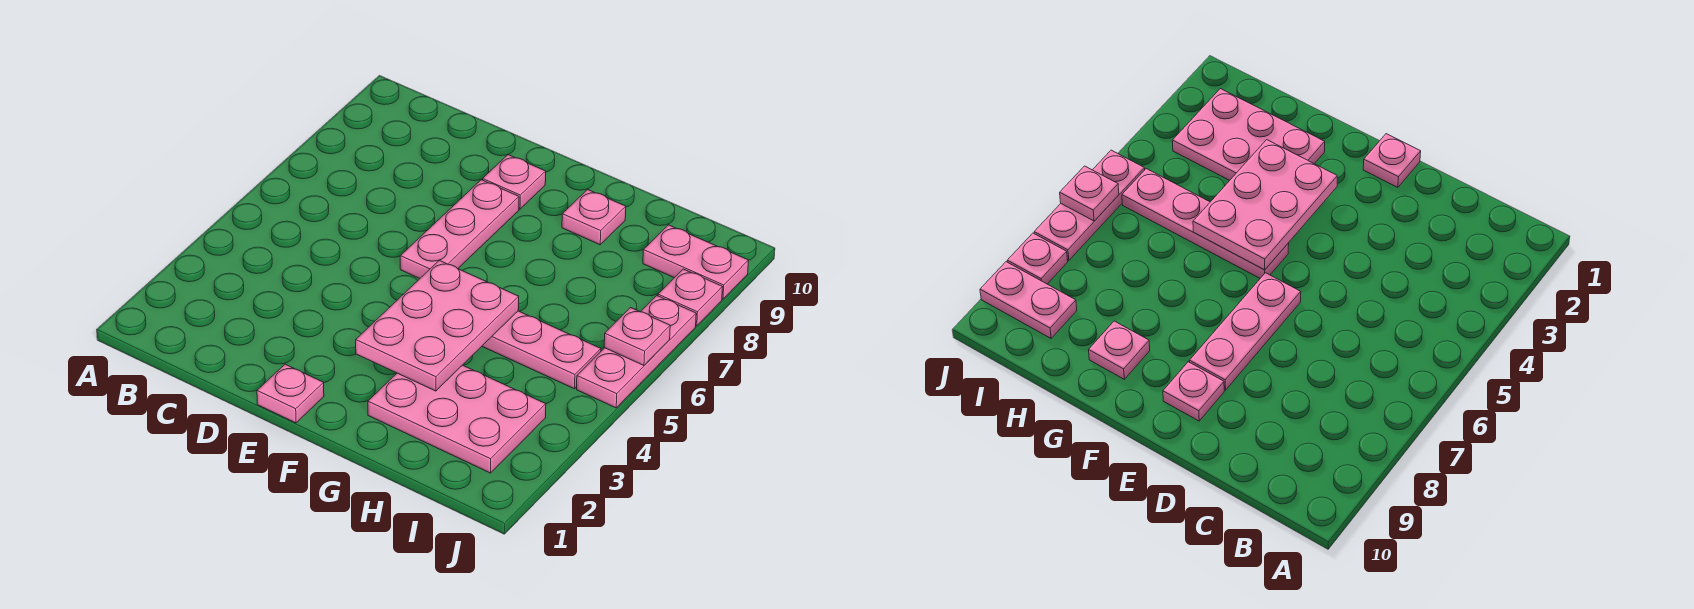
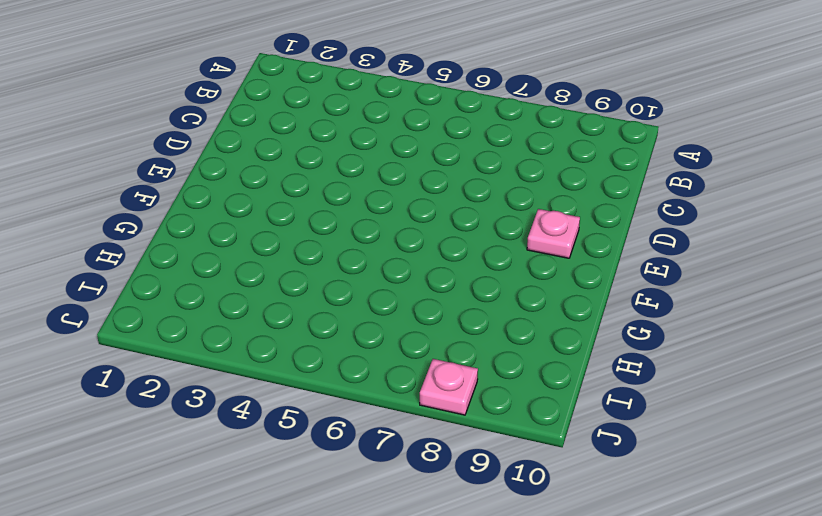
none -> pink 1x1 plate [257,364,324,423]
none -> pink 1x3 plate [400,180,519,279]

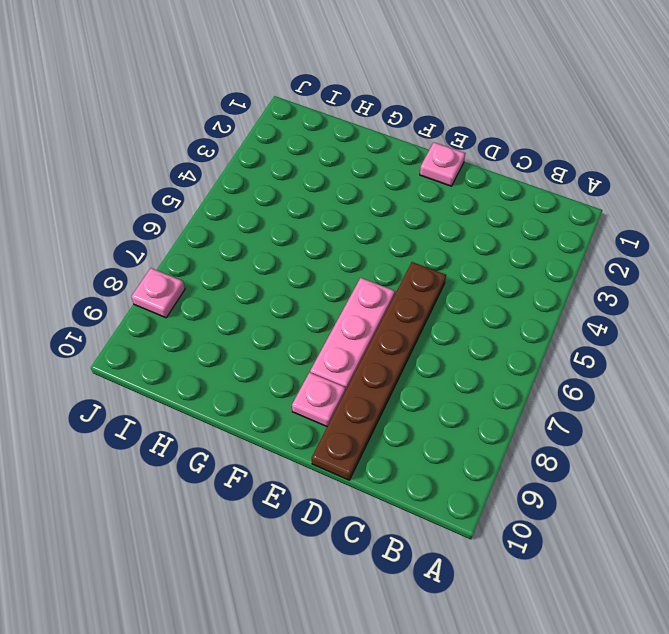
brown 1x6 plate [312,262,446,480] -> none
none -> pink 1x4 plate [482,311,601,389]
none -> pink 2x3 plate [368,365,546,473]

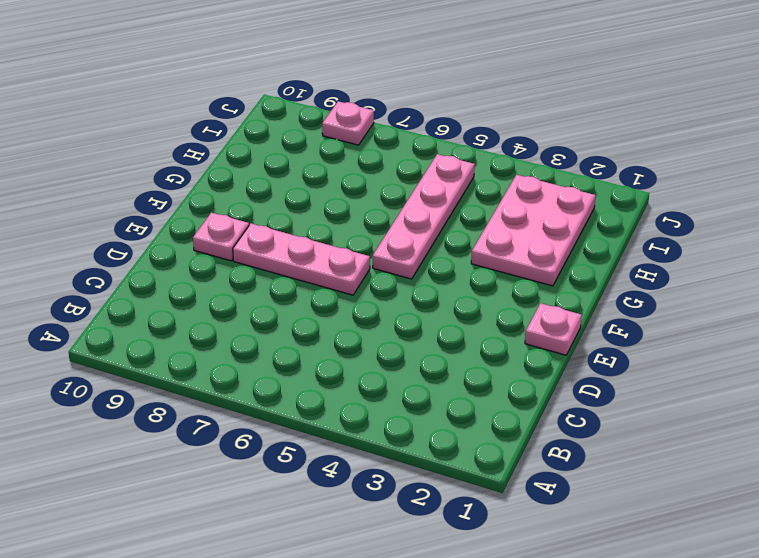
none -> pink 1x1 plate [562,190,626,245]
none -> pink 1x2 plate [643,225,749,299]

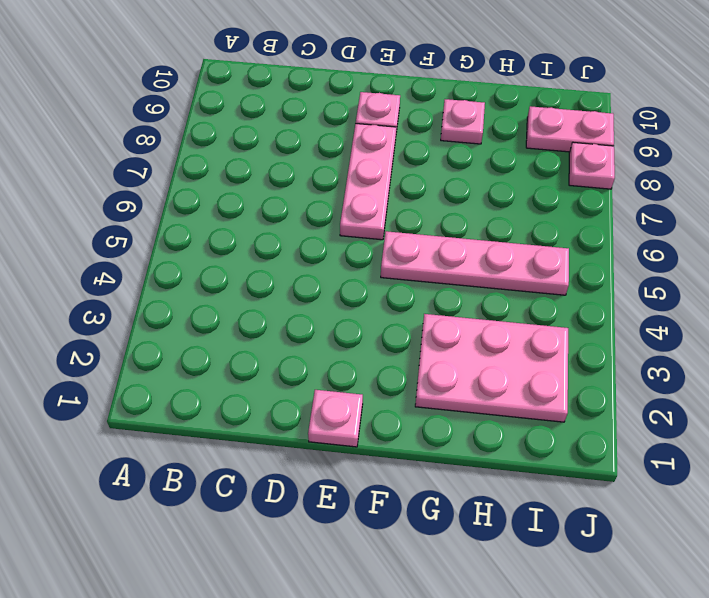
none -> pink 1x3 plate [577,296,696,408]
none -> pink 2x3 plate [356,260,519,391]

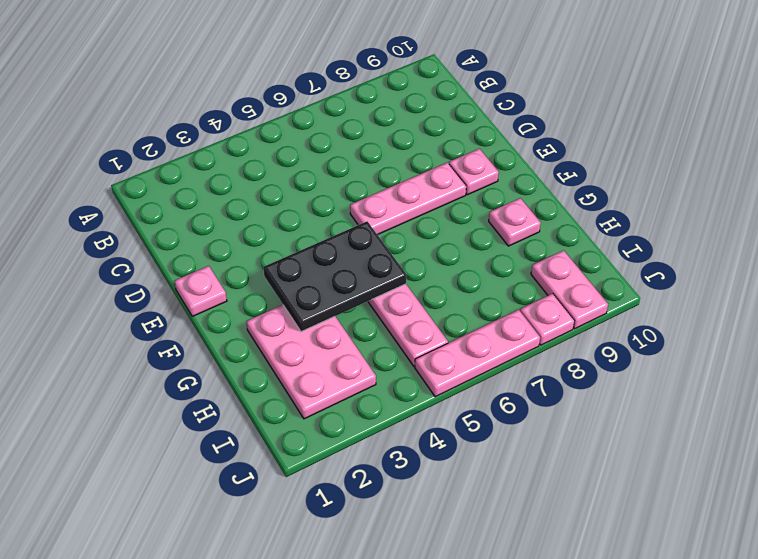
black 2x3 plate [263,221,406,332] -> pink 2x3 plate [356,260,519,391]
none -> pink 1x1 plate [604,308,670,365]

